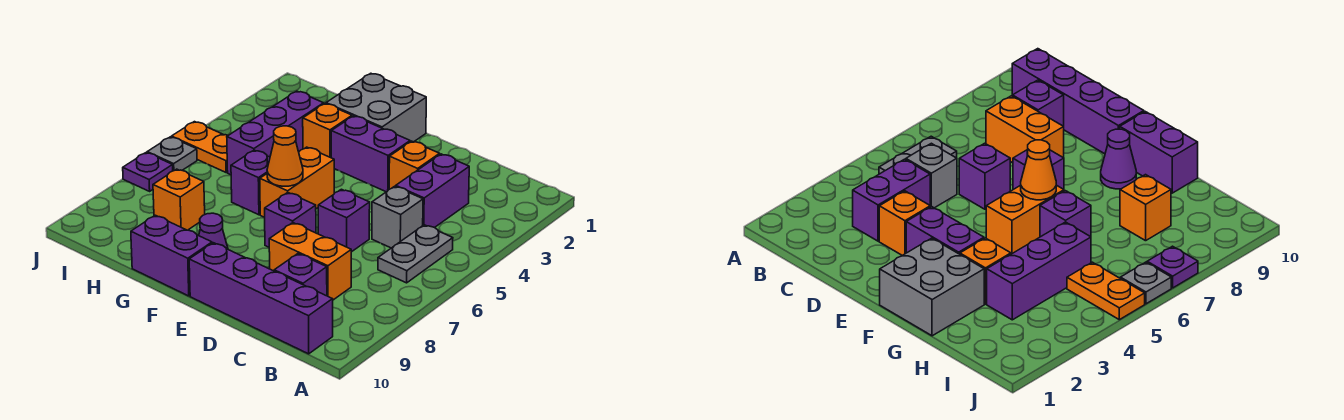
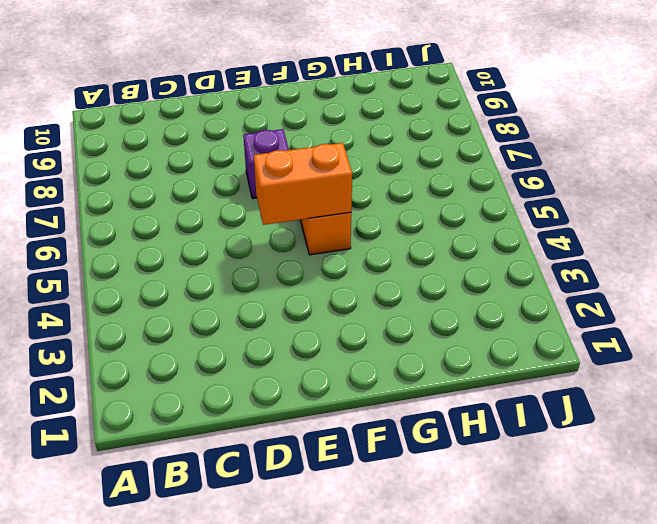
orange 1x2 brick [254,143,352,225] -> orange 1x2 brick moved to [269,223,351,300]
none -> grey 1x2 plate [378,225,453,283]
none -> purple 1x4 brick [189,243,333,354]
none -> purple 1x2 brick [396,154,469,227]

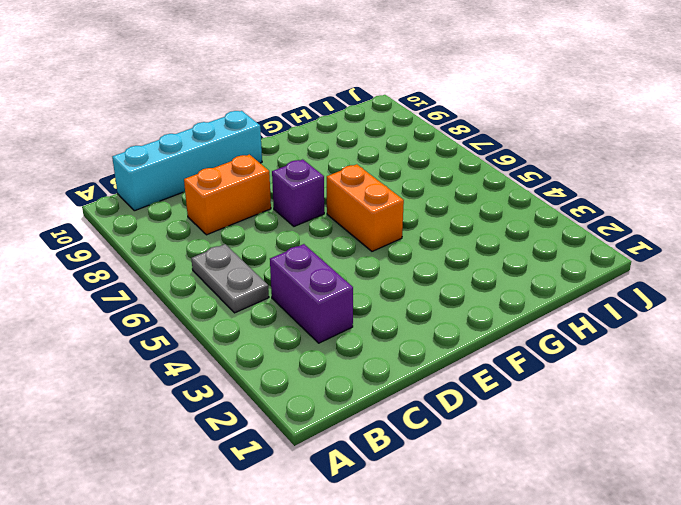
cyan 1x4 brick [112,111,262,211] -> purple 1x4 brick [189,243,333,354]
none -> grey 1x1 brick [372,186,423,248]
none -> purple 1x1 brick [274,254,327,296]
none -> orange 1x1 brick [389,141,440,189]

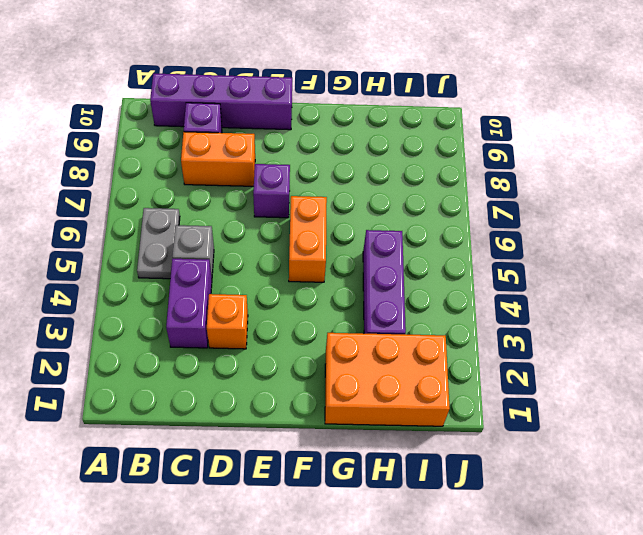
orange 2x3 brick [325,333,450,426] -> grey 2x2 brick [326,73,426,142]
none -> purple 1x1 brick [318,189,370,252]
none -> purple 1x2 brick [331,116,410,192]
none -> purple 1x1 cone [199,213,228,249]

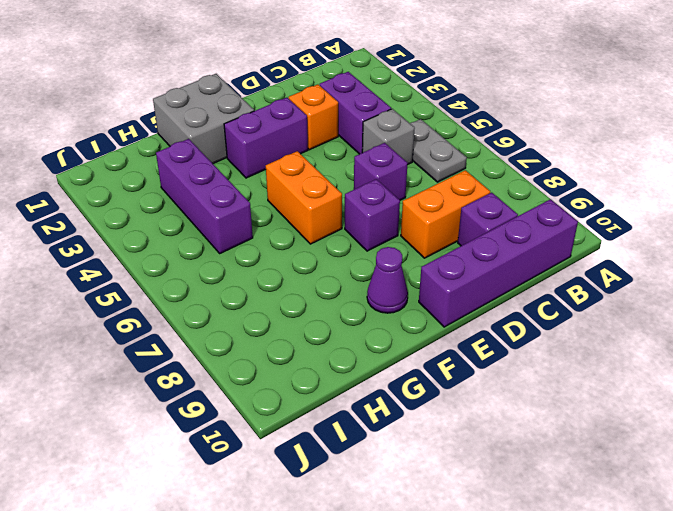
none -> purple 1x2 brick [131,215,212,296]
none -> orange 1x1 brick [303,104,352,158]
none -> purple 1x1 brick [231,150,270,215]

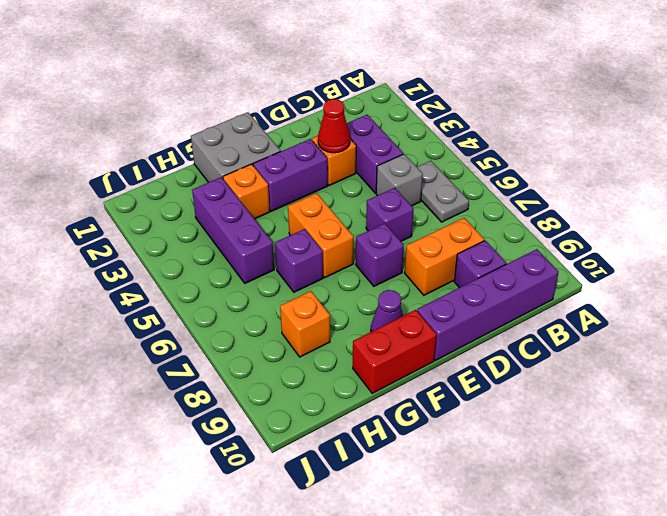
red 1x1 cone [318,99,350,153] -> none
red 1x2 brick [353,310,436,393] -> purple 1x2 brick [131,215,212,296]
none -> orange 1x2 plate [172,122,228,172]
none -> grey 1x1 plate [147,137,197,171]
none -> purple 1x1 plate [123,153,173,191]

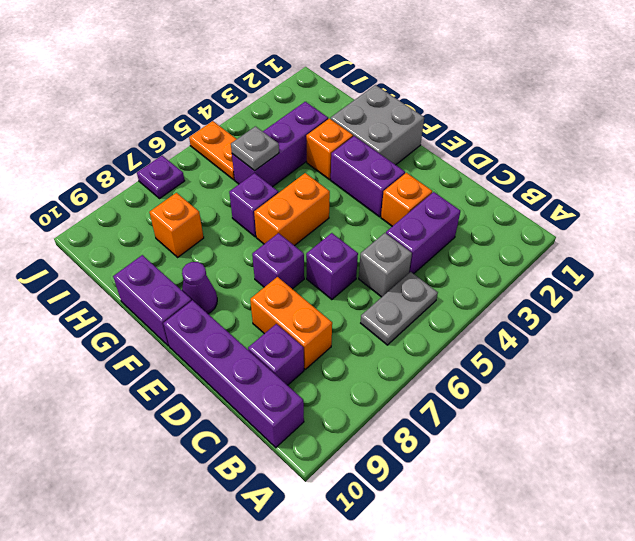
grey 1x1 plate [231,126,279,171] -> grey 1x1 plate moved to [147,137,197,171]
none -> orange 1x1 cone [267,126,303,186]

